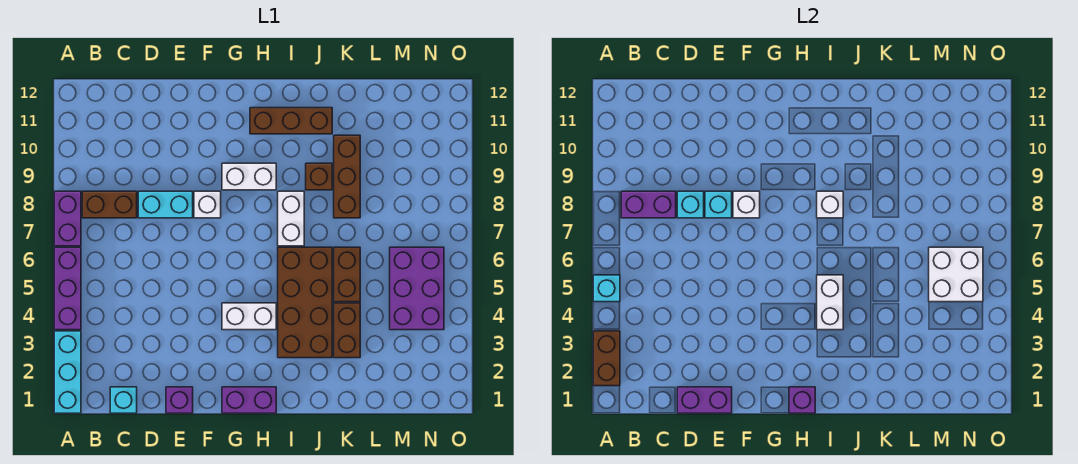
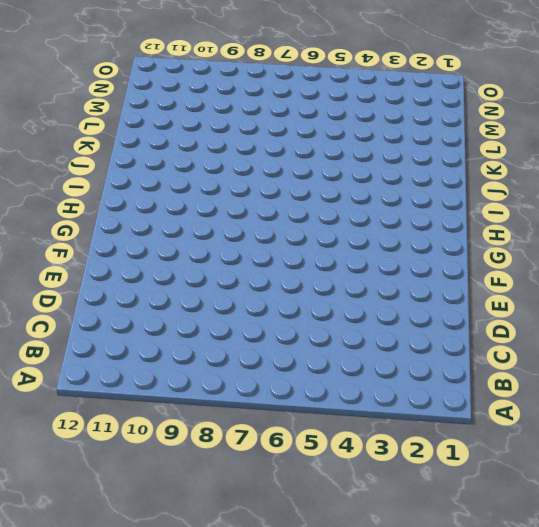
none -> cyan 1x3 brick [54,331,81,413]
none -> purple 1x3 brick [54,247,81,330]
none -> purple 1x2 brick [54,191,81,246]
none -> brown 1x2 brick [82,191,137,218]

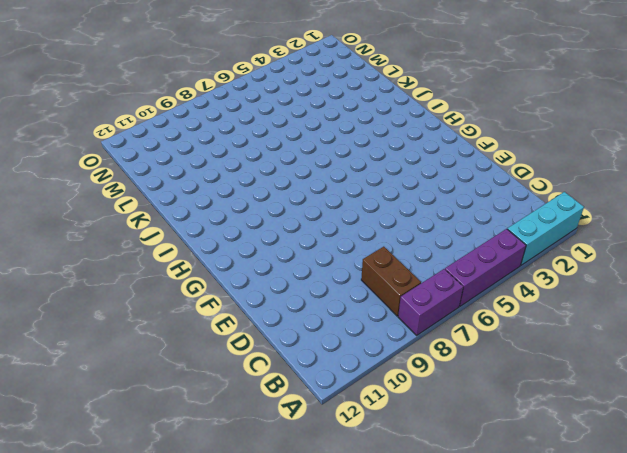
none -> cyan 1x1 brick [110,387,137,413]
none -> cyan 1x2 brick [138,191,193,218]
none -> purple 1x1 brick [166,387,193,413]
none -> white 1x1 brick [194,191,221,218]

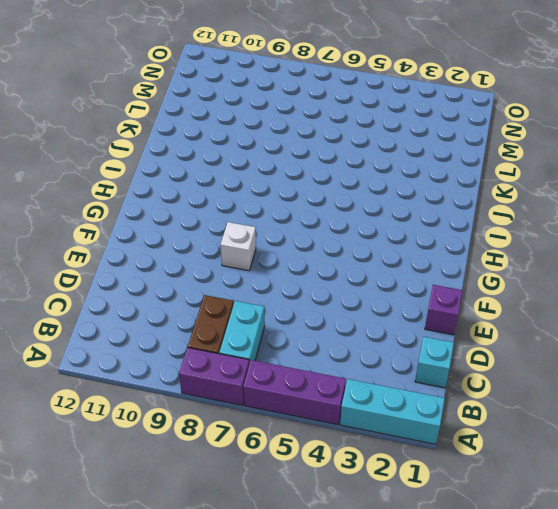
cyan 1x2 brick [219,301,265,364] -> cyan 1x2 brick moved to [138,191,193,218]
none -> purple 1x2 brick [222,387,276,413]
none -> white 1x2 brick [222,303,276,330]
none -> white 1x2 brick [222,163,276,190]
none -> brown 1x3 brick [250,108,332,134]

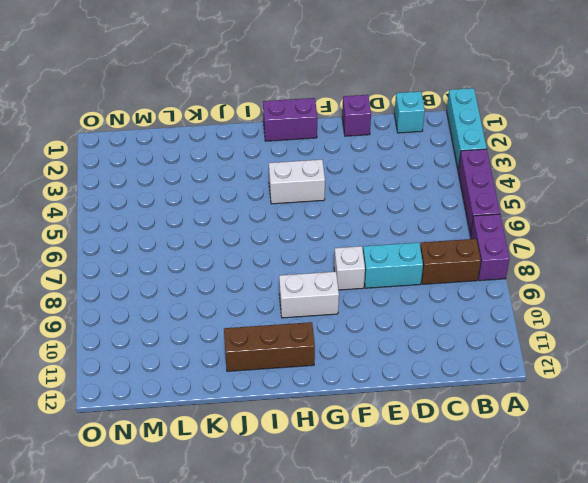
none -> brown 2x4 brick [278,247,332,358]
none -> white 1x2 brick [278,191,304,246]
none -> brown 1x1 brick [306,163,332,190]
none -> brown 1x2 brick [334,303,360,358]

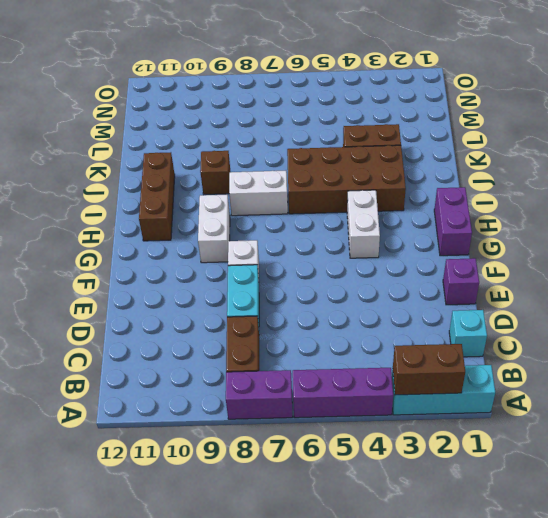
none -> brown 1x2 brick [334,247,360,302]
none -> brown 1x3 brick [334,135,360,218]
none -> purple 2x3 brick [390,247,444,330]
none -> cyan 1x1 brick [593,275,620,302]

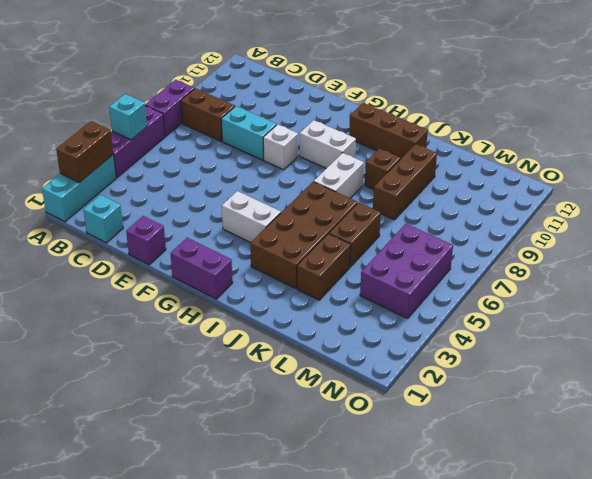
none -> purple 1x2 brick [621,191,676,218]
none -> purple 1x2 brick [677,387,732,413]
none -> cyan 1x1 brick [677,191,704,218]
none -> cyan 1x1 brick [705,191,732,218]

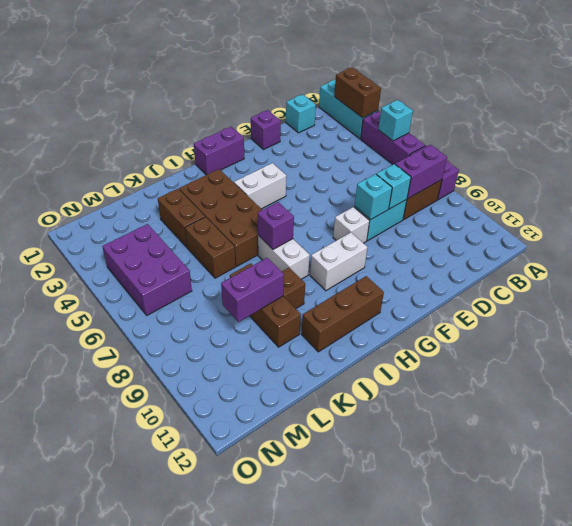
purple 1x1 brick [258,202,294,249] -> purple 1x1 brick moved to [789,387,815,413]
purple 1x2 brick [221,258,284,322] -> purple 1x2 brick moved to [677,387,732,413]
none -> white 1x1 brick [733,191,760,218]
none -> white 1x2 brick [817,275,843,330]
none -> white 1x1 brick [817,191,843,218]
none -> white 2x2 brick [929,247,983,302]

